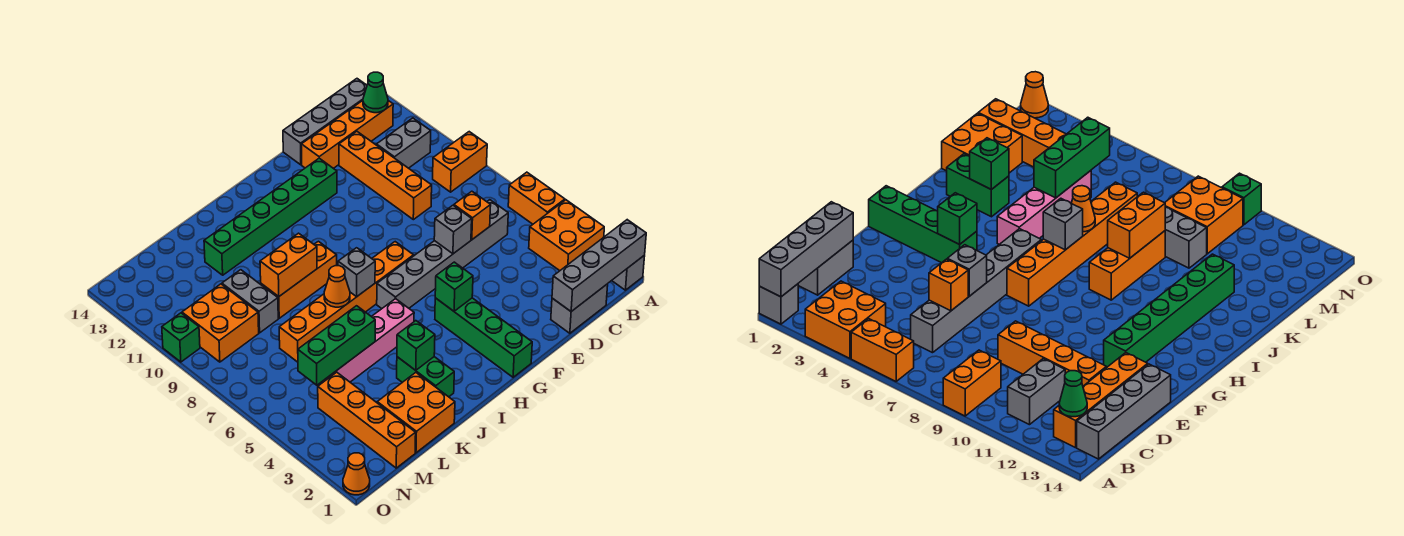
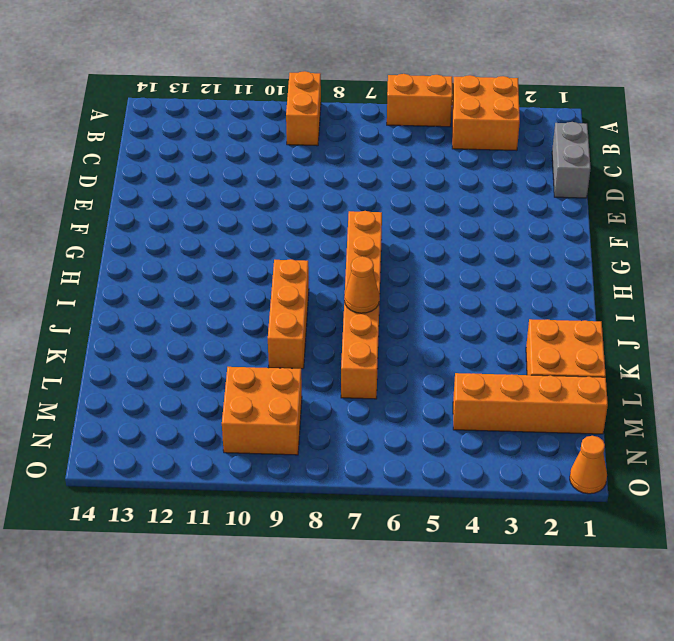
none -> grey 1x1 brick [612,255,645,290]
none -> grey 1x2 brick [377,118,431,168]
none -> orange 1x4 brick [301,101,393,168]
none -> grey 1x4 brick [283,79,367,165]

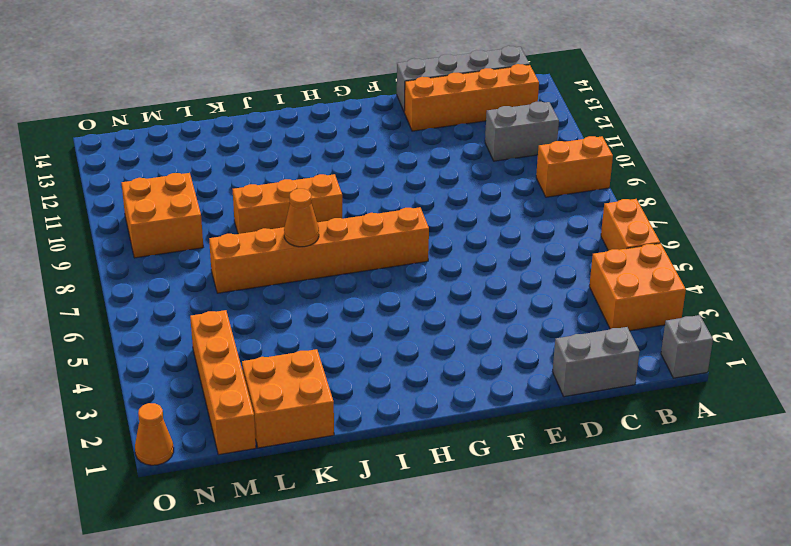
none -> grey 1x6 brick [377,200,508,309]
none -> orange 1x4 brick [339,131,432,220]
none -> green 1x6 brick [204,158,337,275]
none -> green 1x4 brick [435,298,532,377]

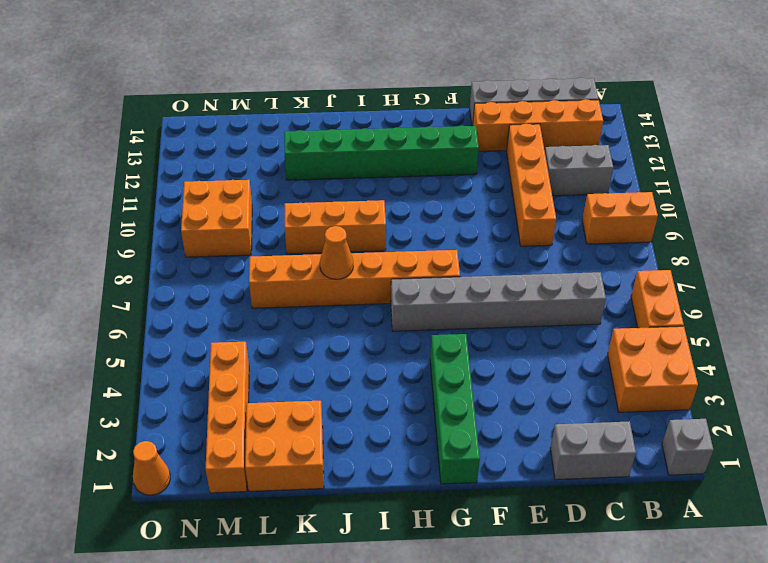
none -> pink 1x4 brick [323,299,414,382]
none -> green 1x2 brick [397,357,454,397]
none -> grey 1x2 brick [222,270,278,333]
none -> green 1x1 brick [162,313,200,362]

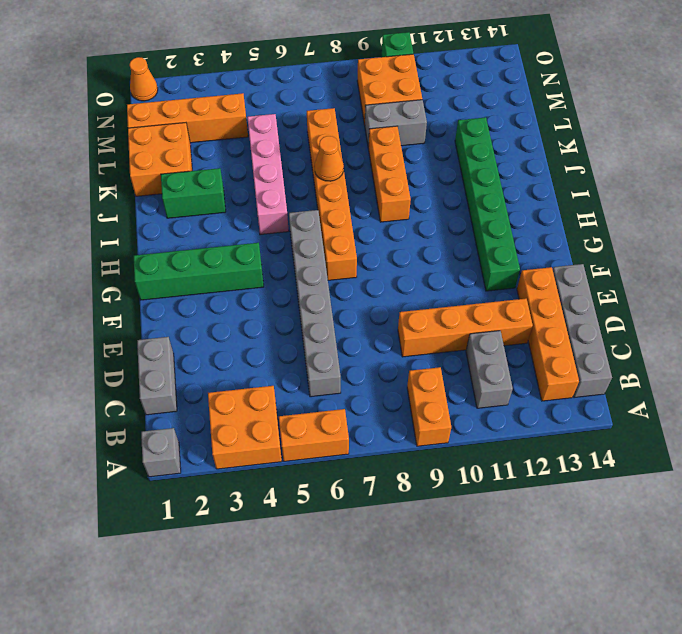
none -> grey 1x4 brick [552,220,646,311]
none -> green 1x1 cone [363,72,388,113]
none -> orange 1x1 brick [454,191,491,240]
none -> grey 1x1 brick [434,205,472,254]

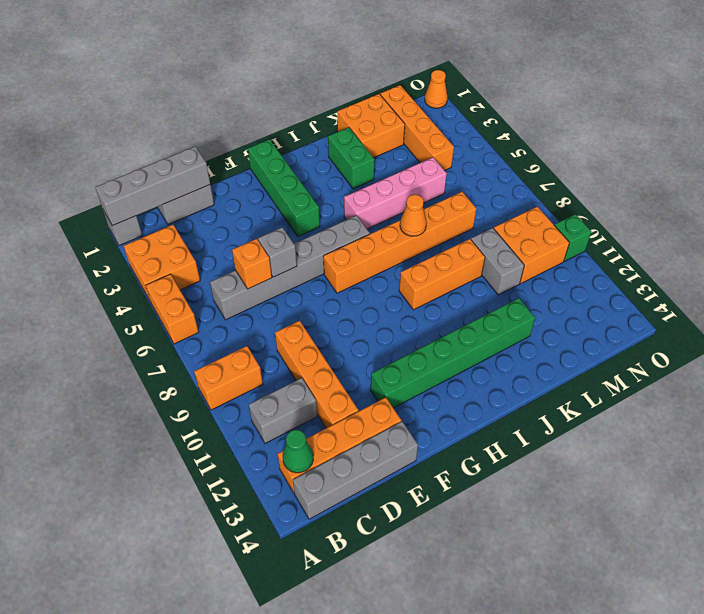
none -> green 1x1 brick [435,262,473,311]
none -> grey 1x1 brick [338,248,375,297]
none -> green 1x1 brick [397,321,435,370]
none -> orange 1x2 brick [260,233,317,297]

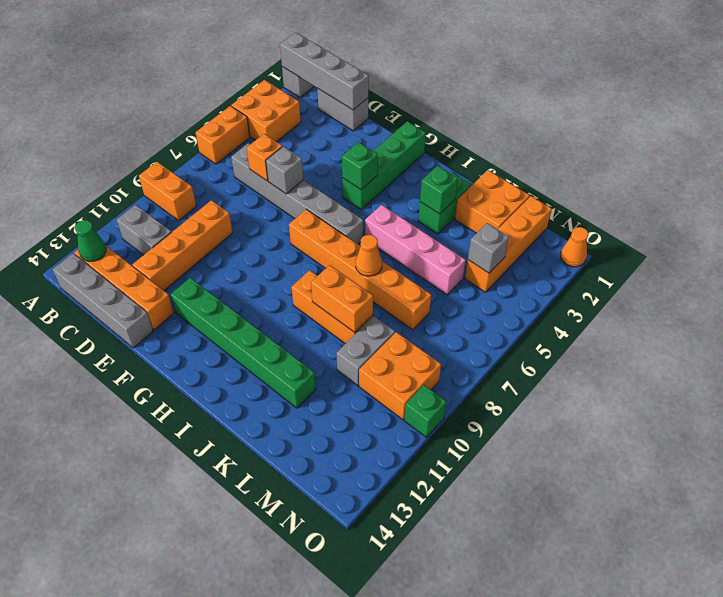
grey 1x1 brick [468,223,509,273] -> grey 1x1 brick moved to [338,248,375,297]
none -> green 1x3 brick [298,306,375,385]

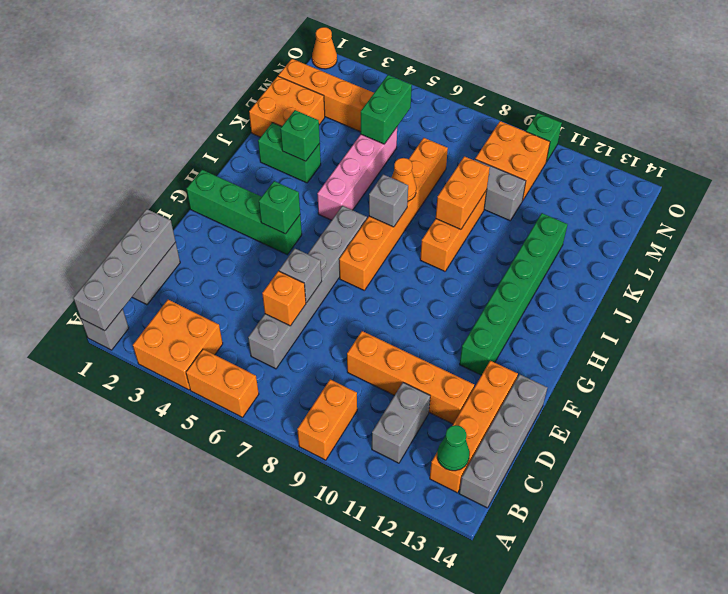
green 1x2 brick [361,75,412,144] -> green 1x3 brick [298,306,375,385]

